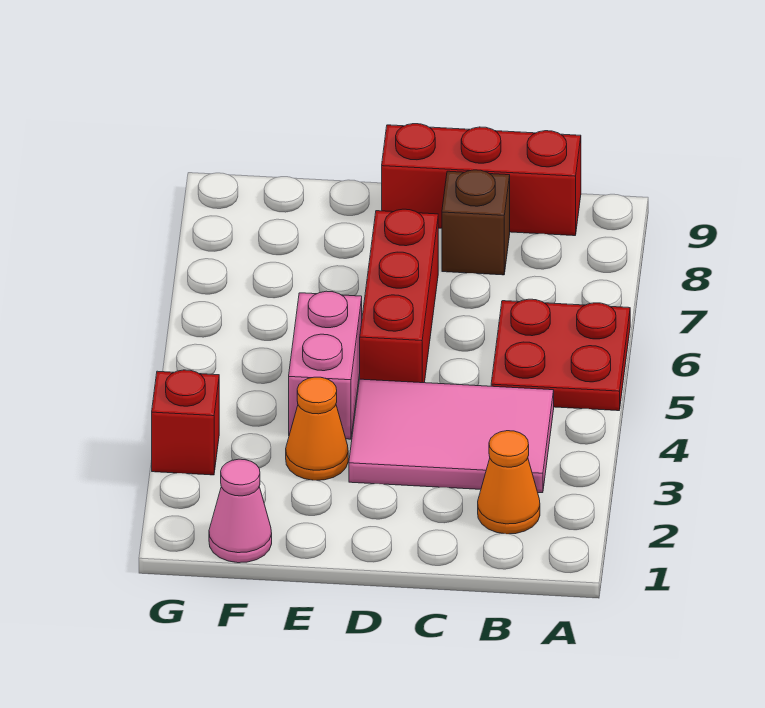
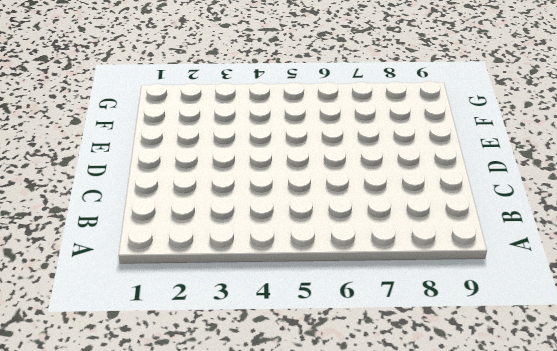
none -> red 2x2 plate [491,299,630,411]
none -> orange 1x1 cone [478,431,540,534]

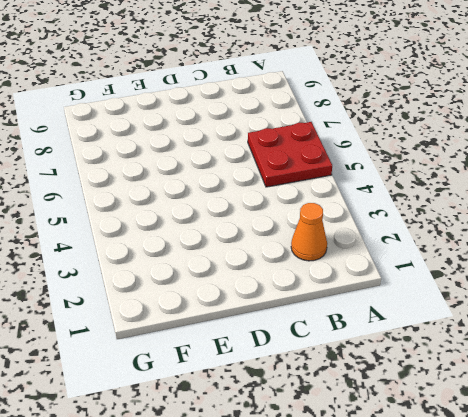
none -> pink 2x3 tile [349,379,554,493]
none -> red 1x3 brick [382,124,581,236]

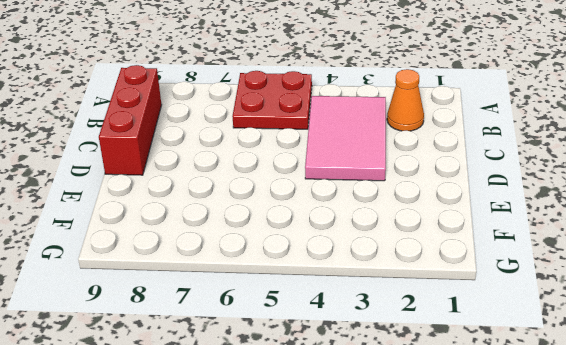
none -> brown 1x1 brick [442,170,510,275]
none -> red 1x3 brick [360,209,438,383]

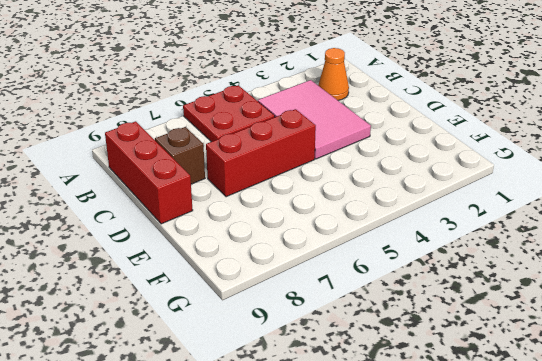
none -> orange 1x1 cone [286,377,348,480]
none -> pink 1x2 brick [289,291,362,439]

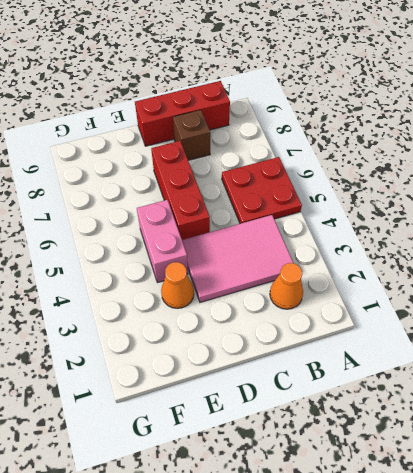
none -> pink 1x1 cone [209,459,272,563]
none -> red 1x1 brick [152,370,219,475]

